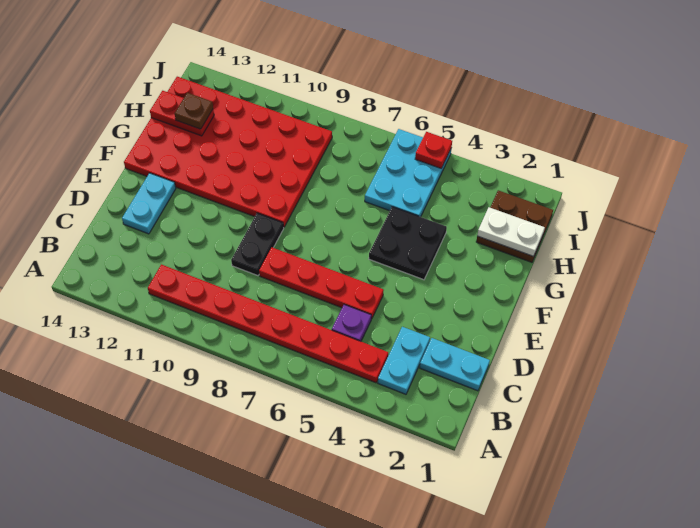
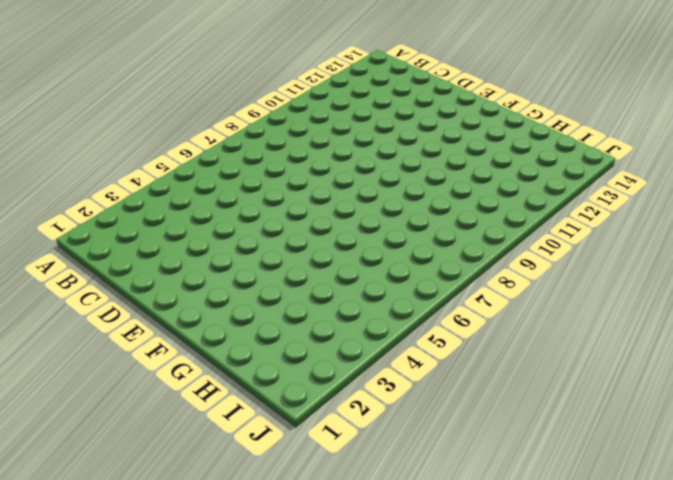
none -> cyan 1x2 plate [378,327,430,394]
none -> red 1x8 plate [148,264,388,383]
none -> cyan 1x2 plate [420,338,490,391]

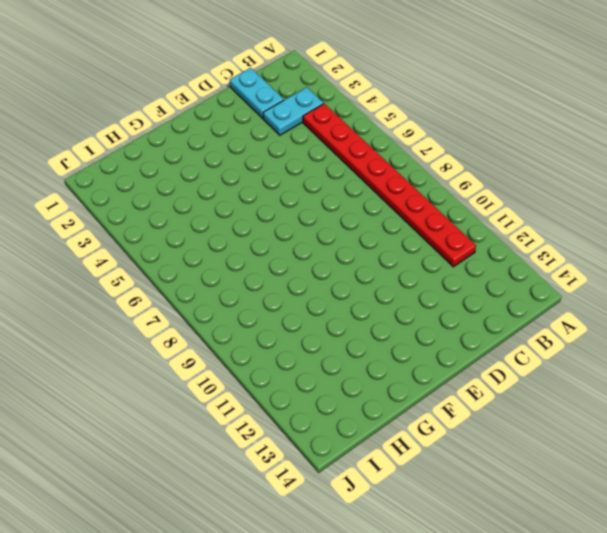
none -> purple 1x1 plate [332,305,371,341]
none -> red 1x4 plate [259,248,384,319]
none -> black 1x2 plate [231,213,284,276]

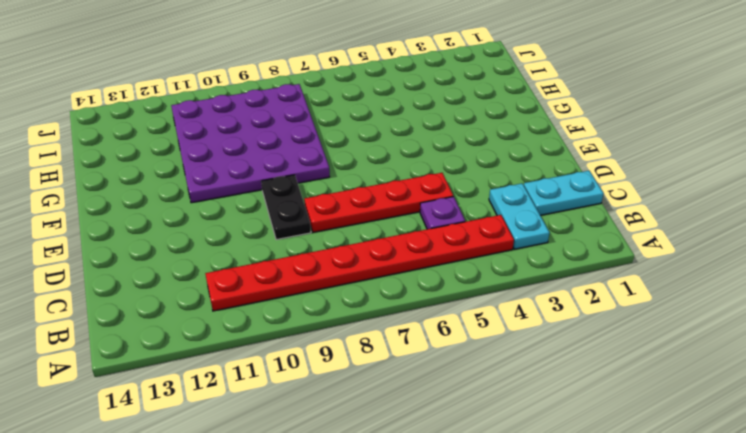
purple 4x4 plate [171,84,330,203] -> red 4x6 plate [124,77,332,227]
none -> cyan 1x2 plate [122,173,176,234]
none -> black 2x2 plate [369,207,447,280]
none -> brown 2x2 plate [476,190,553,262]

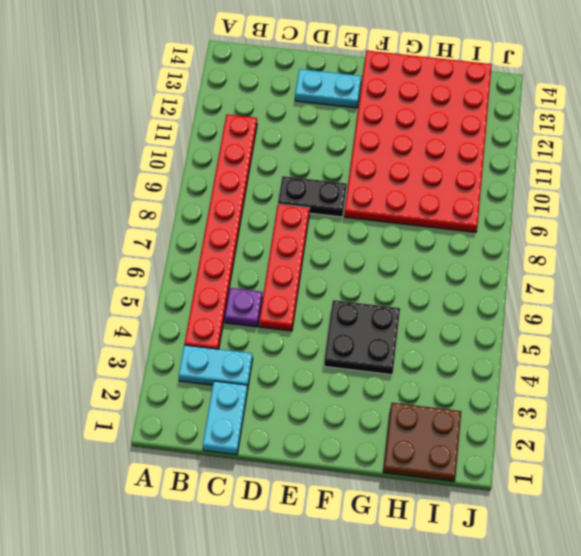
none -> cyan 2x3 plate [365,129,451,217]
none -> white 1x2 plate [477,207,545,256]
none -> red 1x2 plate [150,91,214,136]

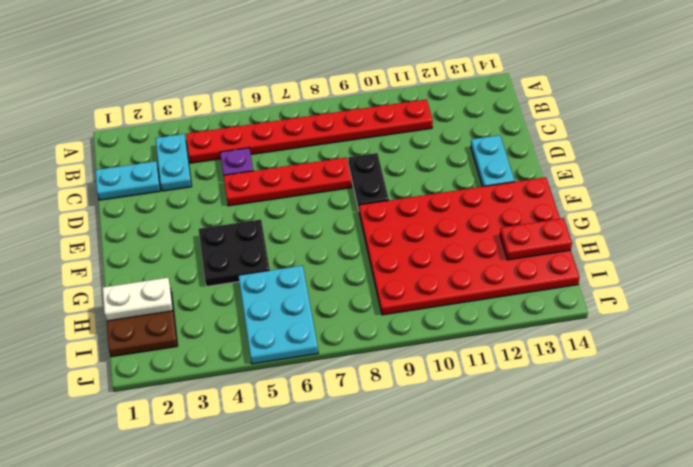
none -> red 1x1 plate [415,132,452,168]
none -> brown 1x1 plate [175,93,213,129]

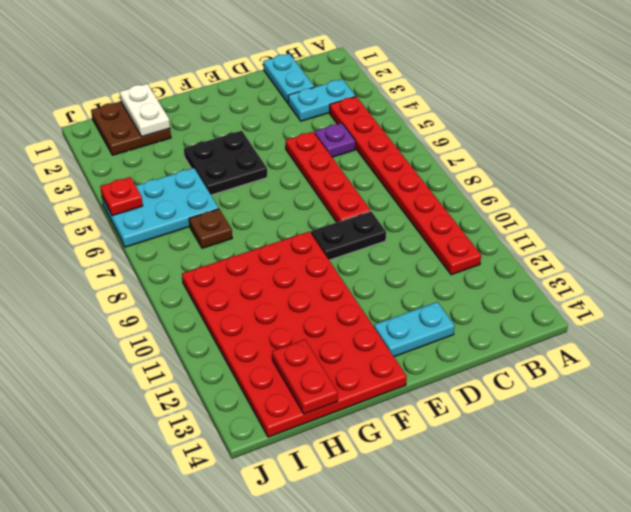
brown 1x1 plate [189,209,232,248] -> brown 1x1 plate moved to [175,93,213,129]

